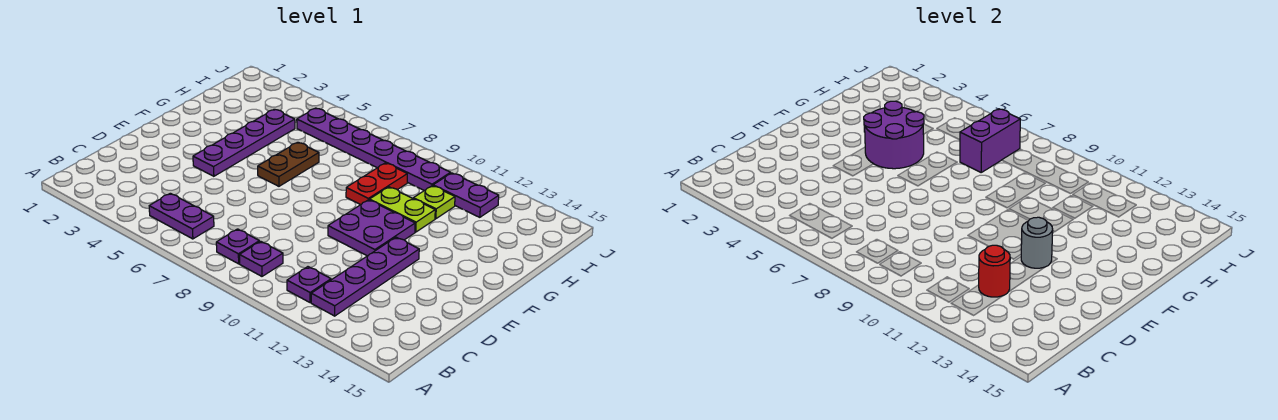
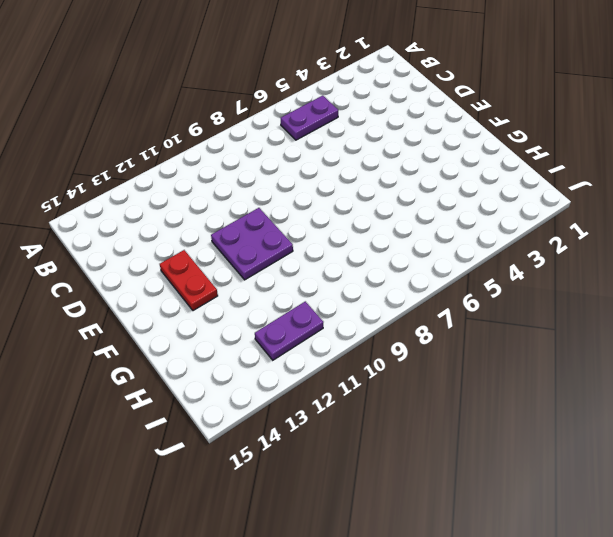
red 1x2 plate [160,250,218,311] -> red 1x2 plate moved to [346,163,407,205]
none -> purple 1x1 plate [216,229,259,264]
none -> purple 1x1 plate [240,241,283,276]
none -> purple 1x1 plate [287,267,331,303]

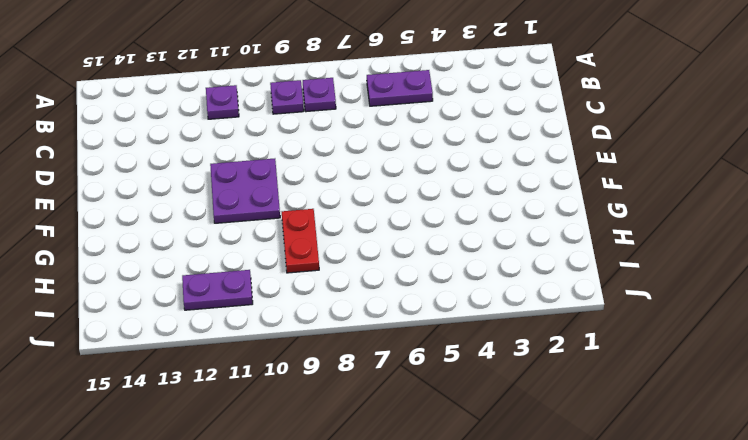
none -> purple 1x4 plate [311,237,419,316]
none -> purple 1x4 plate [193,109,295,176]
none -> brown 1x2 plate [258,142,319,186]

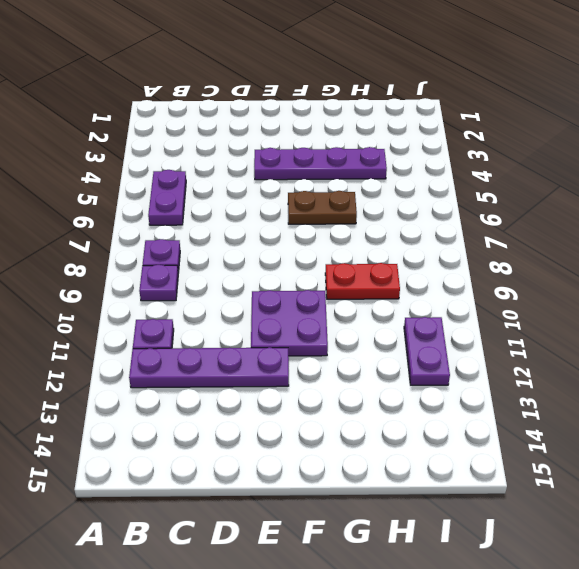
none -> lime 1x2 plate [370,187,435,232]
none -> lime 1x1 plate [413,186,455,219]
none -> purple 1x6 plate [297,108,451,191]

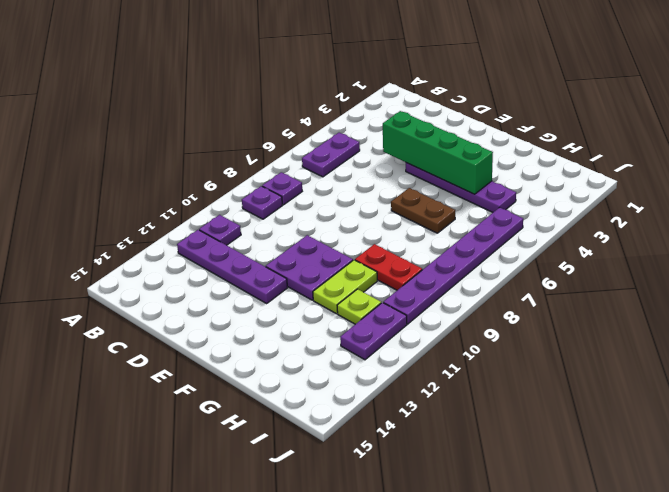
green 1x4 brick [383,111,493,194] -> purple 2x2 round brick [864,101,924,169]
none -> red 1x1 round brick [979,245,1010,297]
none -> grey 1x1 round brick [1021,217,1053,268]
none -> purple 1x2 brick [960,109,1020,172]

